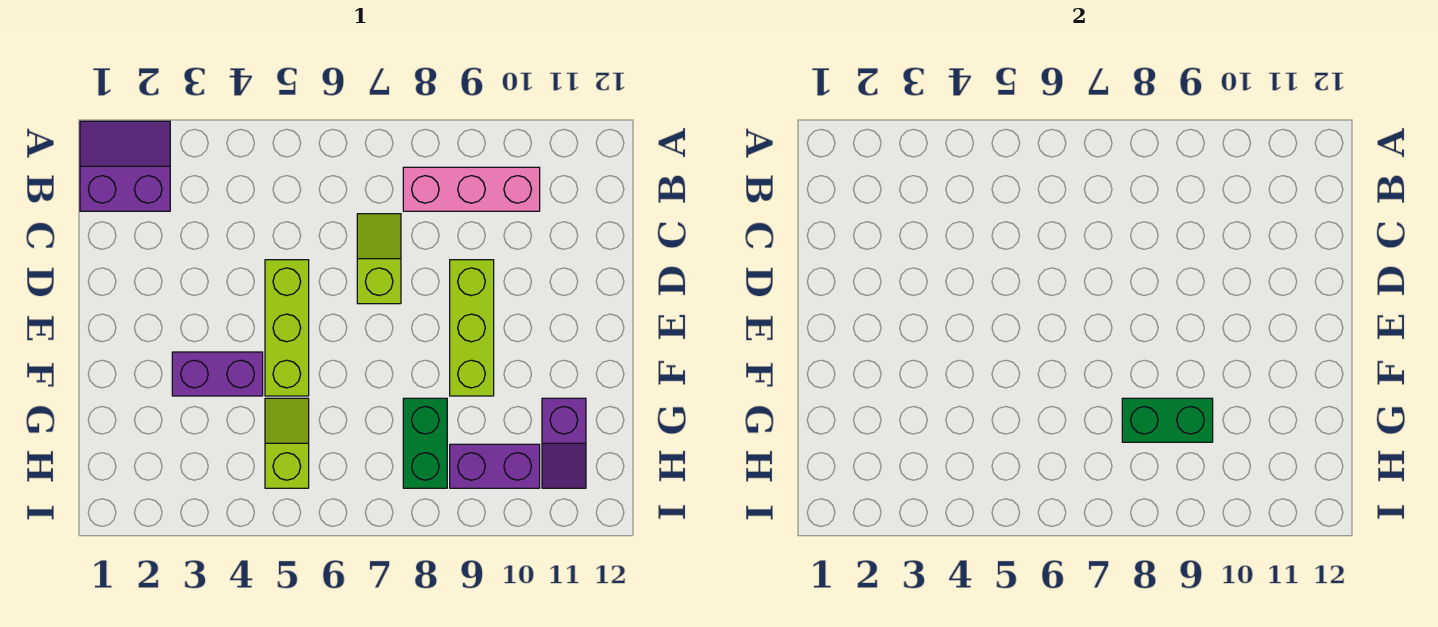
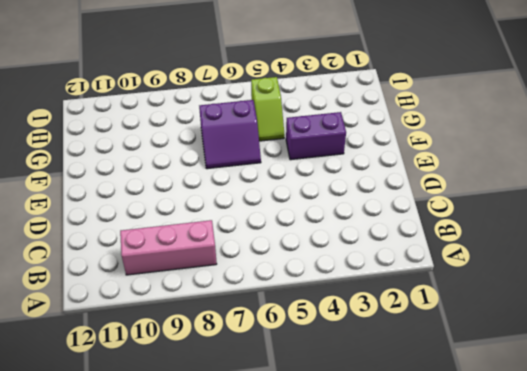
purple 2x2 slope [199,100,261,169] -> purple 2x2 slope moved to [80,121,170,211]
none -> lime 1x2 slope [357,214,401,304]
none -> lime 1x3 brick [265,260,309,396]

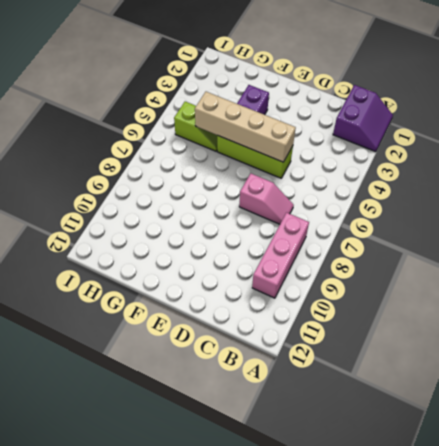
pink 1x2 slope [239,173,294,224] -> lime 1x2 slope [357,214,401,304]
tan 1x4 brick [195,92,296,162] -> none
none -> lime 1x3 brick [450,260,494,396]
none -> green 1x2 brick [403,398,447,488]

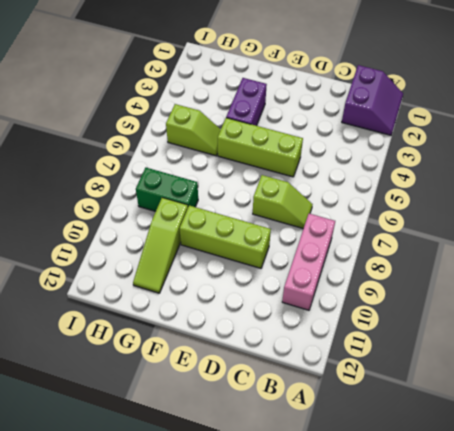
lime 1x3 slope [133,198,188,293] -> purple 1x2 slope [542,398,586,488]
none -> purple 1x2 brick [450,444,540,488]
none -> green 1x2 brick [1122,398,1213,442]

